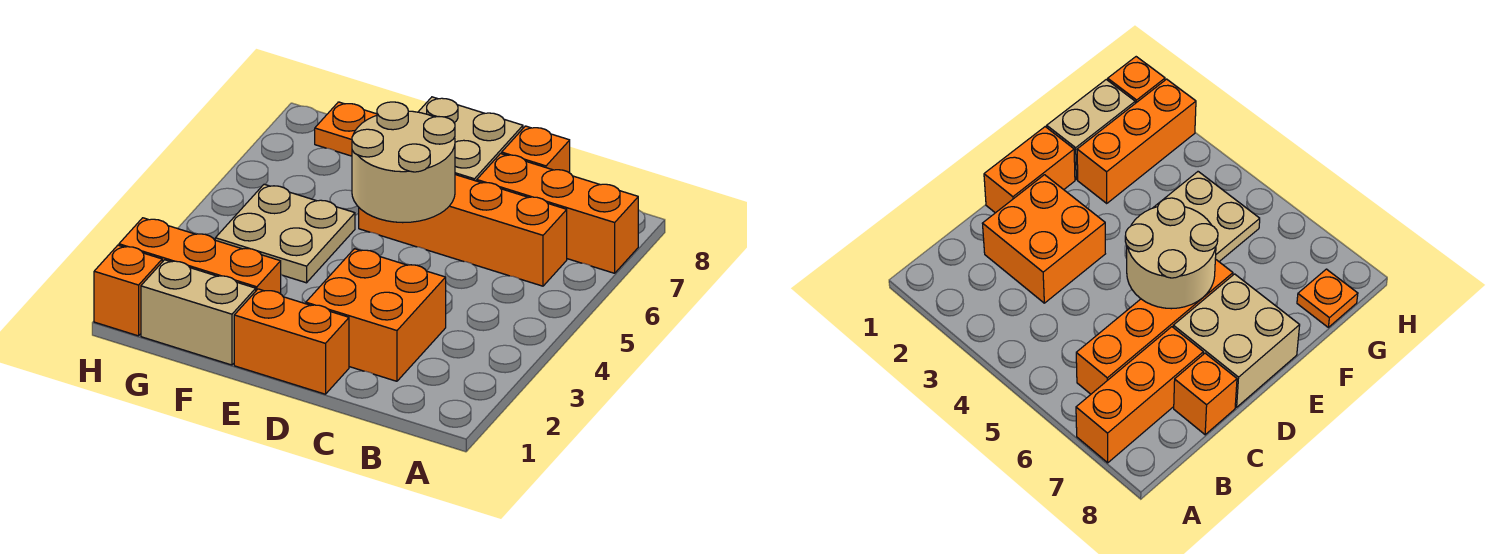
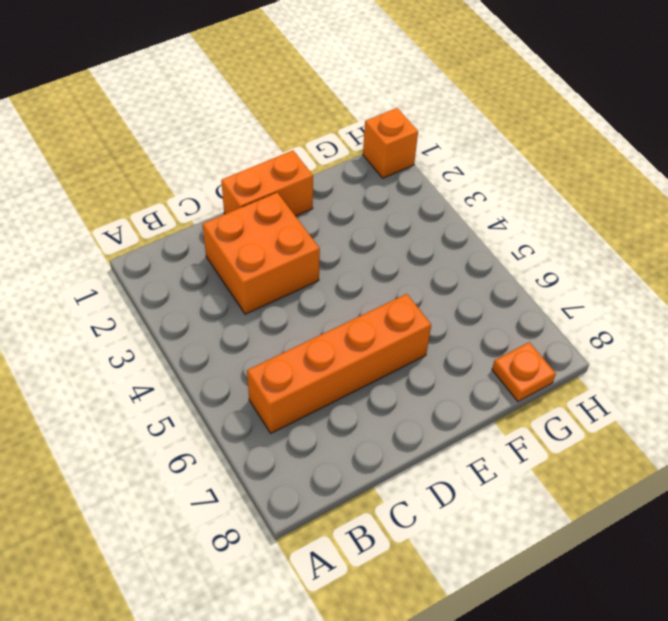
none -> orange 1x3 brick [477,154,638,273]
none -> orange 1x1 brick [502,126,570,173]
none -> tan 2x2 brick [419,97,523,181]

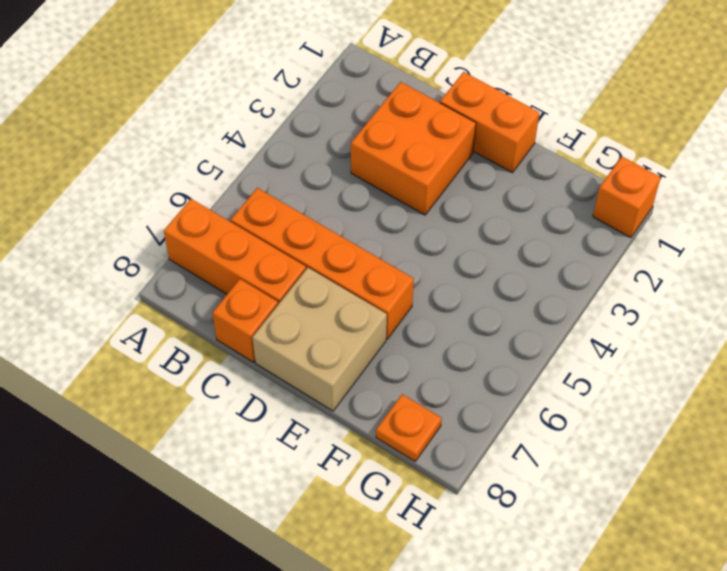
none -> tan 1x2 brick [141,260,256,365]
none -> orange 1x3 brick [119,218,281,294]
none -> tan 2x2 plate [215,184,355,283]

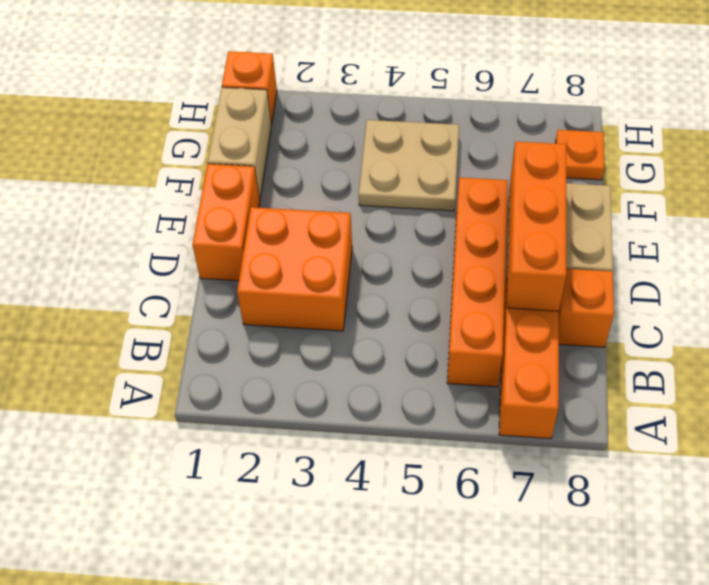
orange 1x3 brick [507,142,566,311] -> orange 1x3 brick moved to [119,218,281,294]
none -> tan 2x2 round brick [352,102,455,223]

